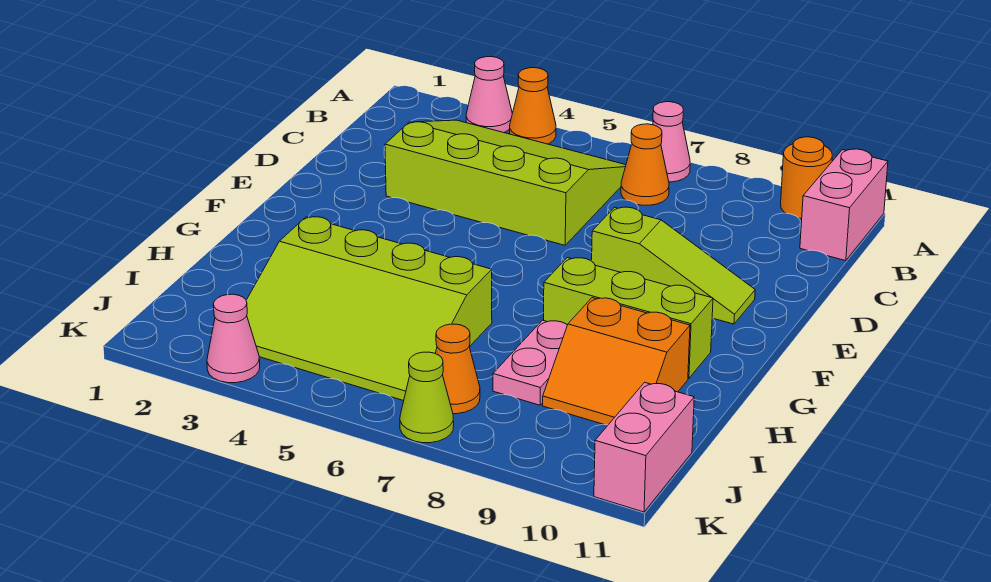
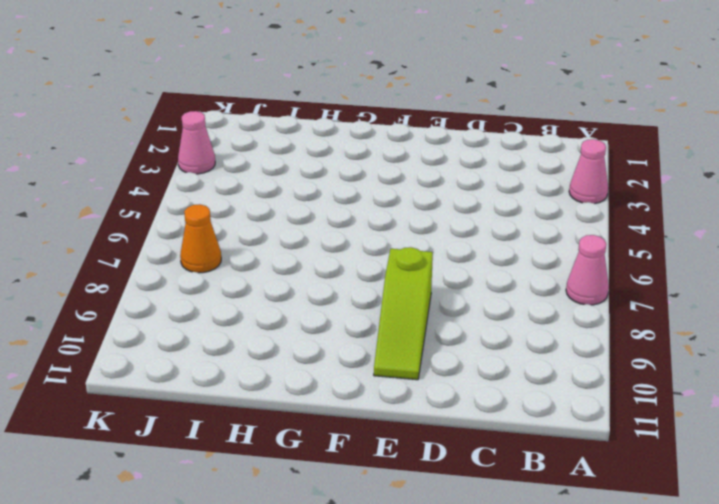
none -> orange 1x1 cone [510,68,556,144]
none -> orange 1x1 round brick [781,137,832,219]
none -> pink 1x2 brick [800,149,888,261]

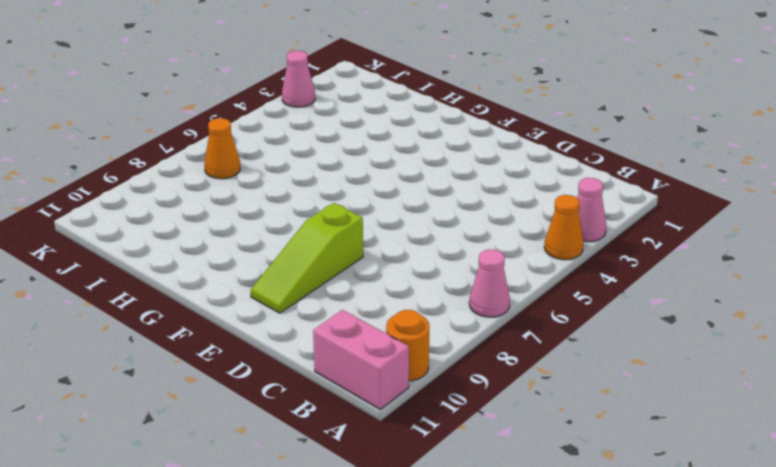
none -> lime 3x4 slope [385,120,626,245]
none -> orange 1x1 cone [621,124,669,205]
none -> lime 1x3 brick [544,258,713,378]

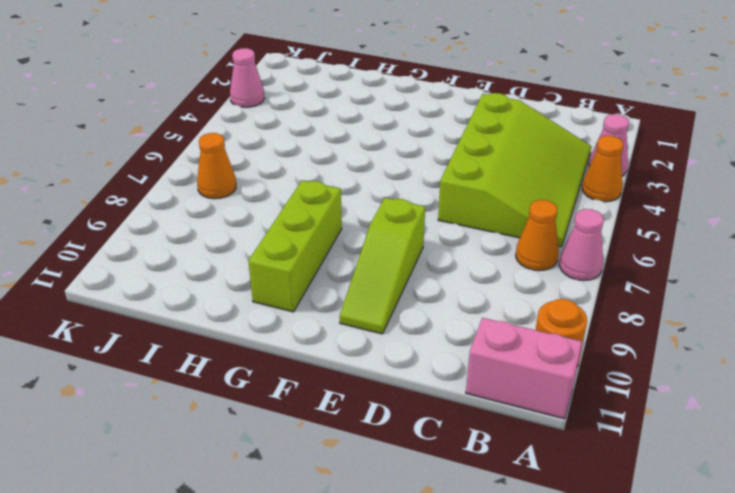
none -> lime 3x4 slope [246,217,492,401]
none -> pink 1x2 plate [493,320,567,405]
none -> orange 2x2 slope [543,298,690,425]

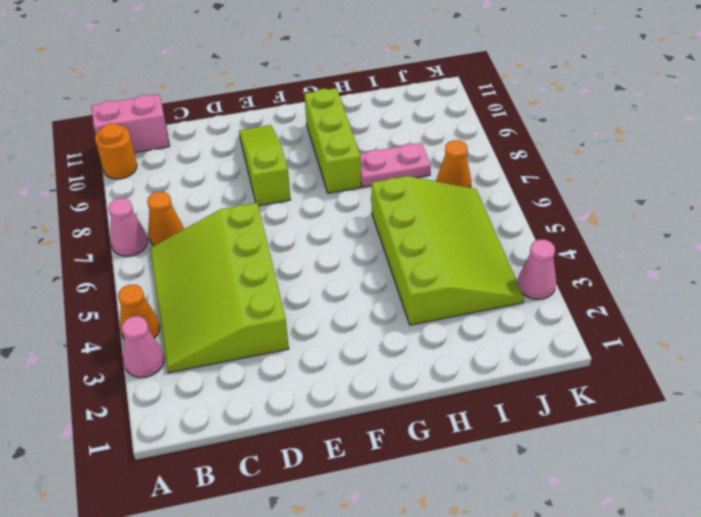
none -> orange 2x2 slope [543,298,690,425]
none -> pink 1x2 brick [594,382,694,512]
none -> lime 1x1 cone [400,352,454,443]

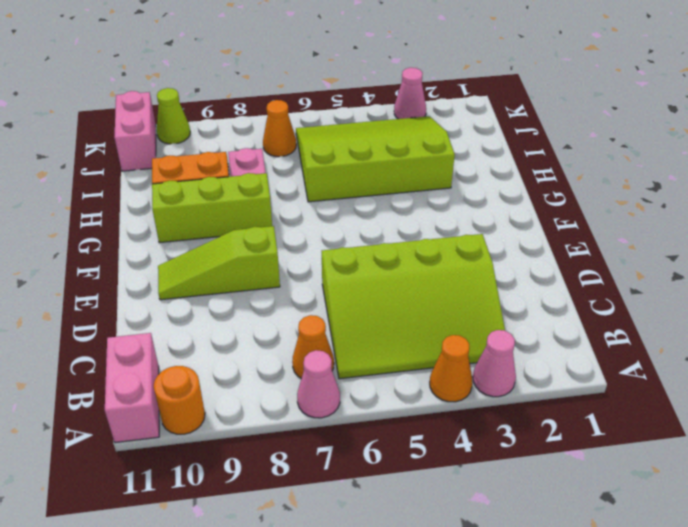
lime 1x1 cone [157,88,190,144] -> lime 1x1 cone moved to [400,352,454,443]

